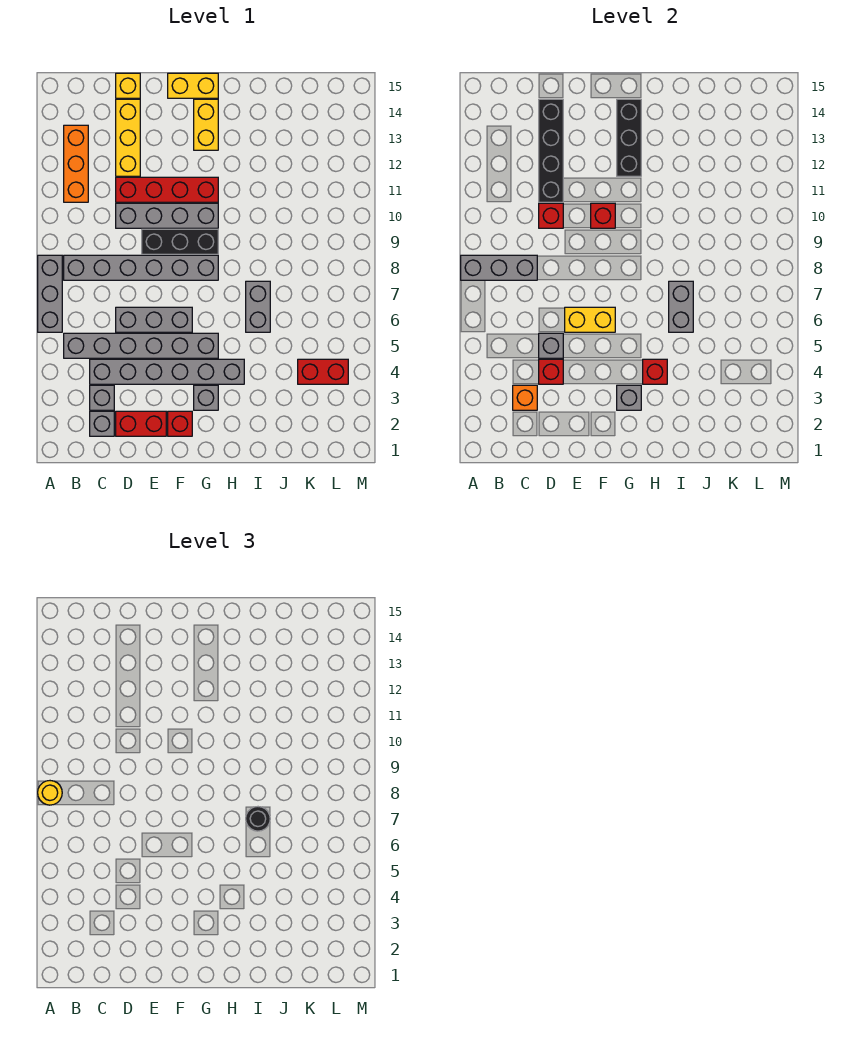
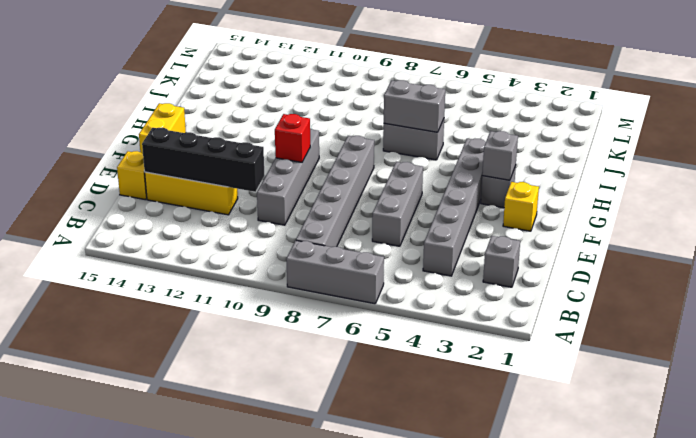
yellow 1x1 brick [503,182,539,231] -> red 1x1 brick [168,411,192,436]
none -> grey 1x6 brick [64,333,218,358]
none -> orange 1x3 brick [64,125,88,202]
none -> grey 1x1 brick [90,385,114,410]
none -> red 1x2 brick [116,411,166,436]

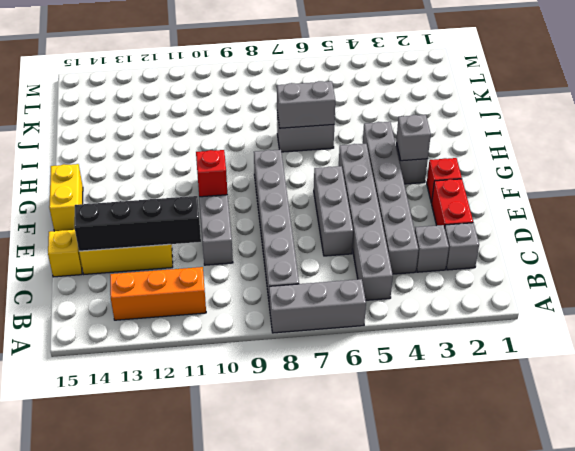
none -> red 1x4 brick [116,177,218,202]
none -> black 1x3 brick [142,229,218,254]
none -> yellow 1x2 brick [194,99,218,150]
none -> red 1x2 brick [298,359,348,384]

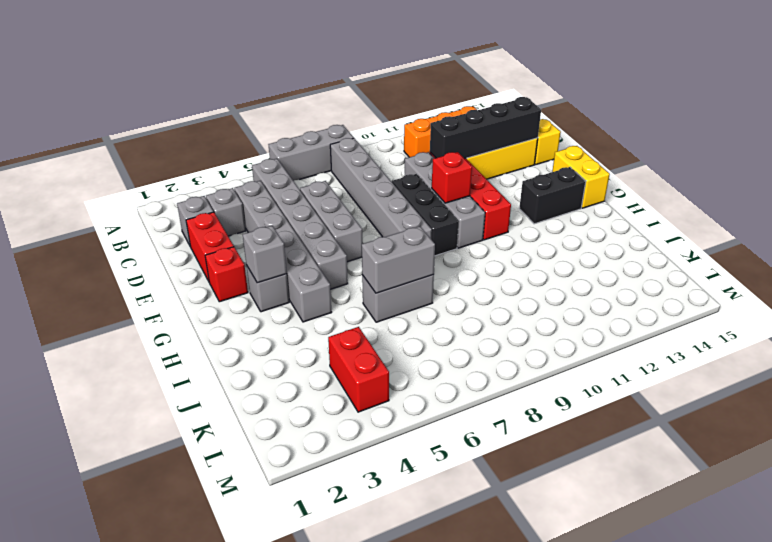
black 1x2 brick [519,167,586,224] -> yellow 1x2 brick [194,99,218,150]
none -> grey 1x3 brick [461,255,537,280]
none -> orange 1x1 brick [513,385,537,410]
none -> red 1x1 brick [539,359,563,384]
none -> grey 1x1 brick [539,333,563,358]

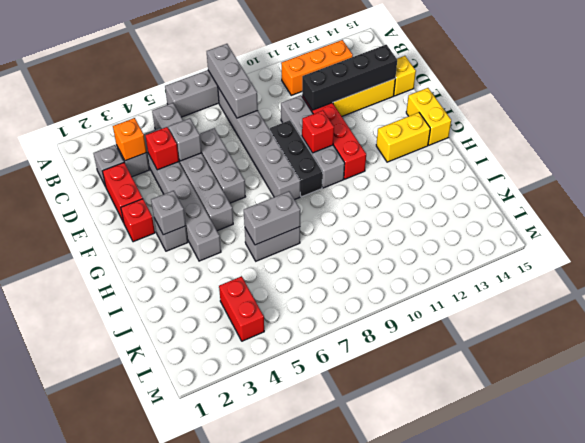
none -> red 1x1 brick [539,203,563,228]
none -> yellow 1x2 brick [565,307,615,332]
none -> black 1x3 brick [617,99,641,176]
none -> red 1x1 brick [643,359,667,384]

